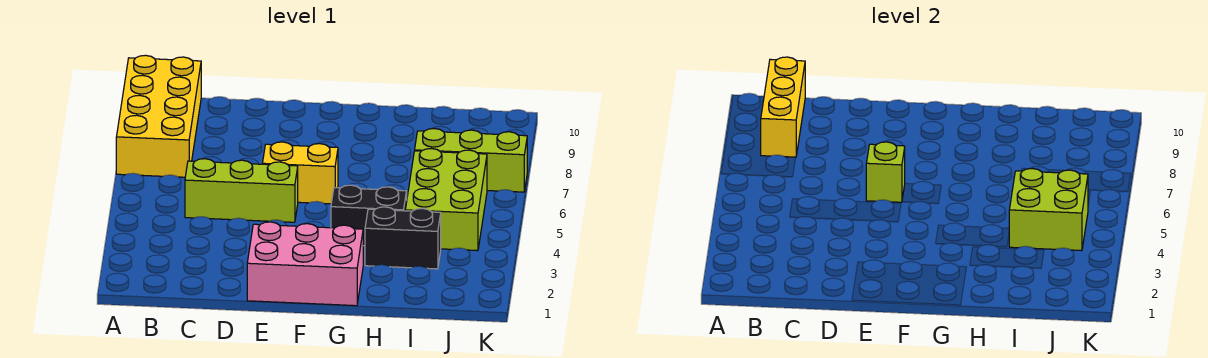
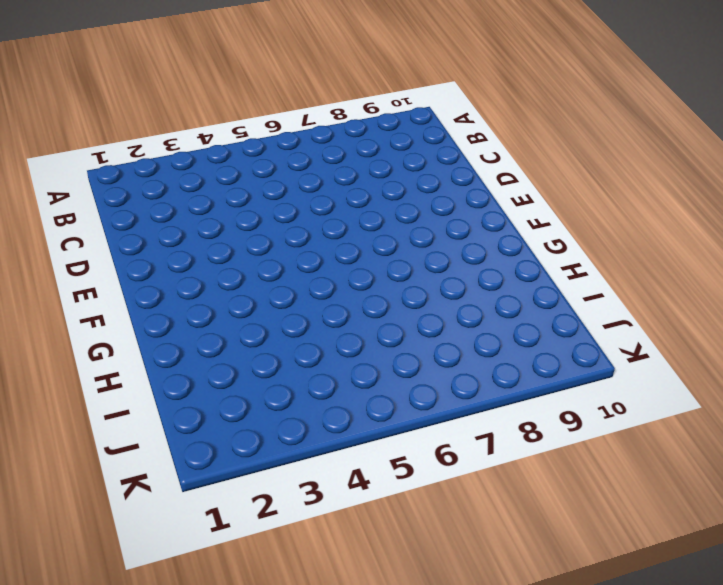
none -> yellow 2x4 brick [116,55,201,177]
none -> lime 1x3 brick [185,159,298,222]

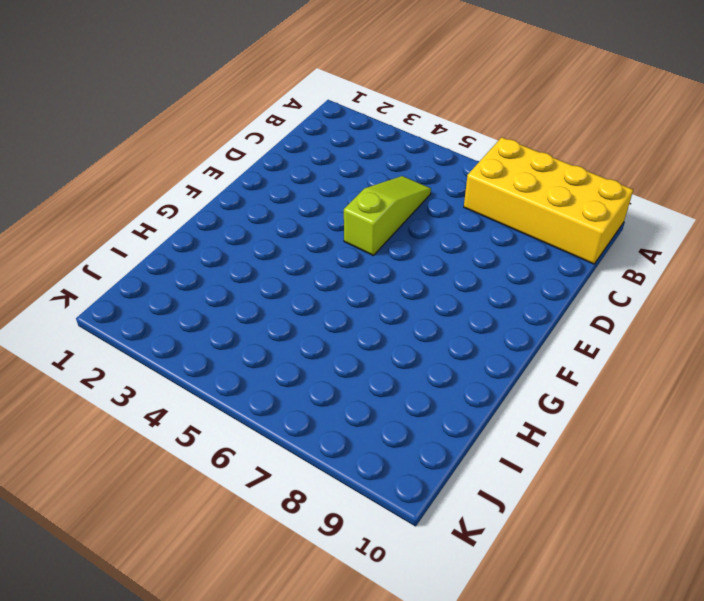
lime 1x3 slope [344,176,431,256] -> lime 1x3 brick [185,159,298,222]
none -> pink 2x3 brick [247,222,363,306]
none -> yellow 1x2 brick [262,142,338,204]

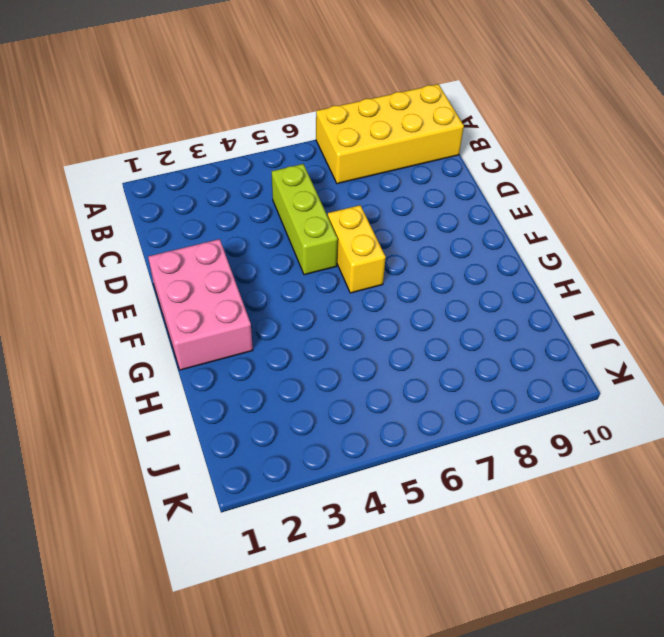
none -> black 1x2 brick [331,185,407,246]
none -> black 1x2 brick [365,207,441,269]

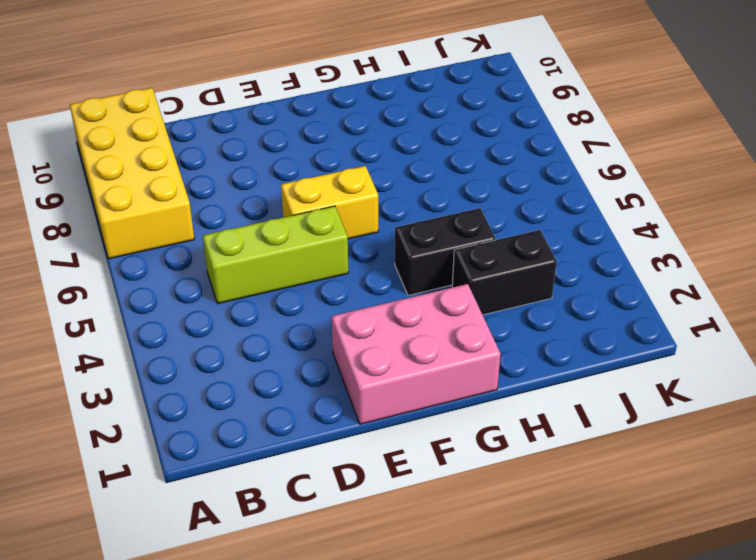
none -> lime 2x3 brick [405,149,487,251]
none -> lime 1x3 brick [415,129,527,192]

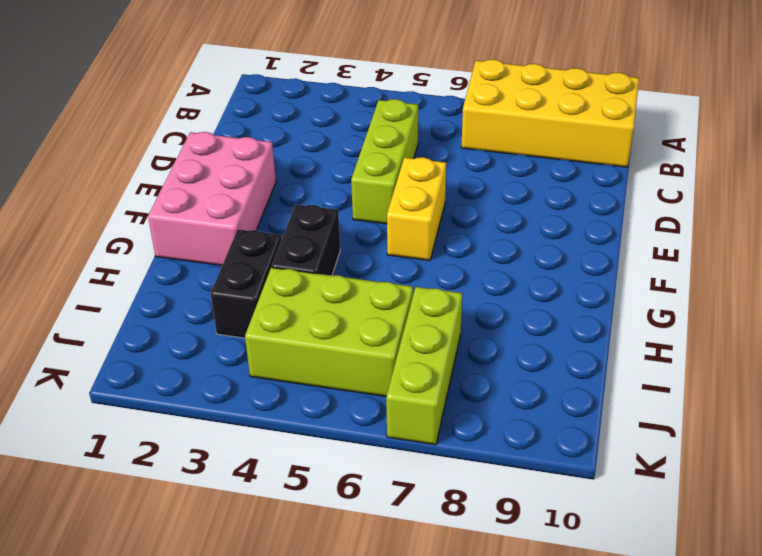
none -> yellow 1x3 brick [761,57,805,157]
none -> lime 1x1 brick [866,142,905,202]

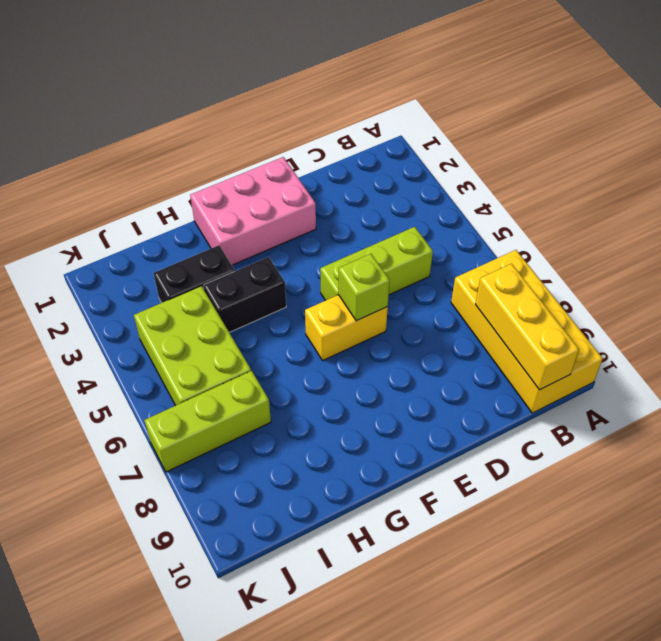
none -> lime 2x2 brick [1009,169,1088,251]

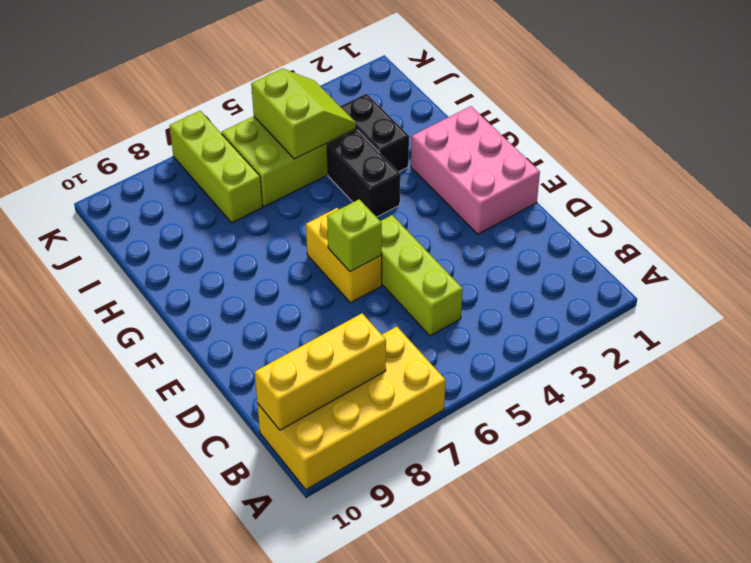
lime 2x2 slope [251,68,356,159] -> lime 2x2 brick [1009,169,1088,251]

